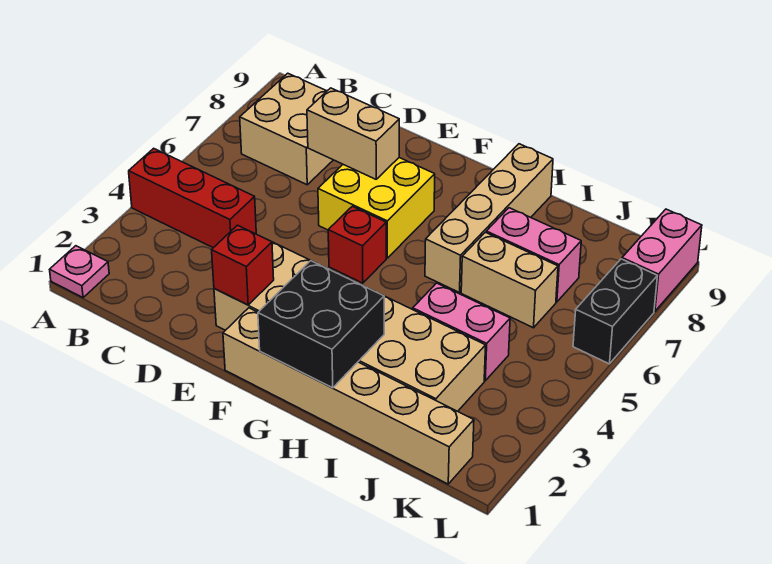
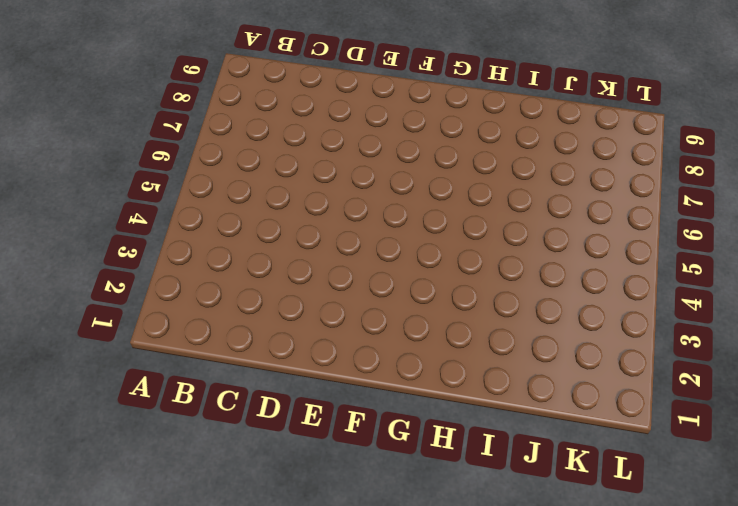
none -> pink 1x1 plate [50,246,109,298]
none -> red 1x3 brick [129,148,256,248]
none -> tan 2x2 brick [240,73,333,185]

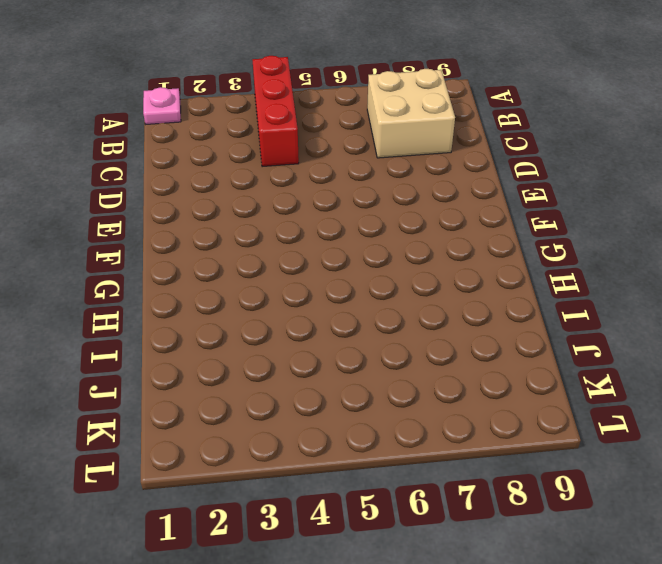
none -> tan 2x6 brick [214,242,486,411]
none -> yellow 2x2 brick [318,158,435,258]
none -> tan 1x6 brick [223,308,474,484]

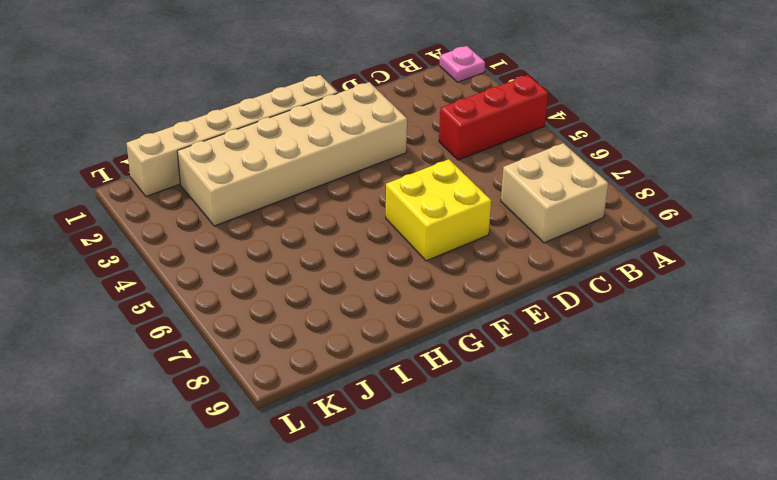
none -> red 1x1 brick [328,206,386,283]
none -> tan 1x4 brick [425,144,553,293]
none -> pink 1x2 brick [413,283,510,381]

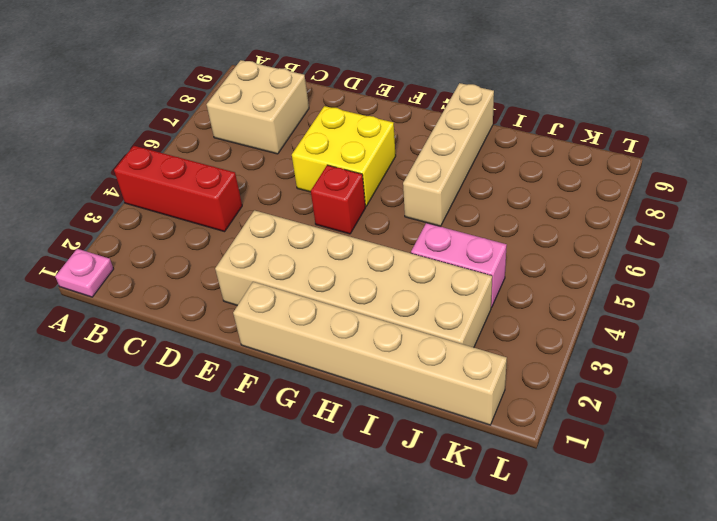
none -> tan 1x2 brick [461,232,558,328]
none -> pink 1x2 brick [486,208,581,302]
none -> black 1x2 brick [573,259,657,364]

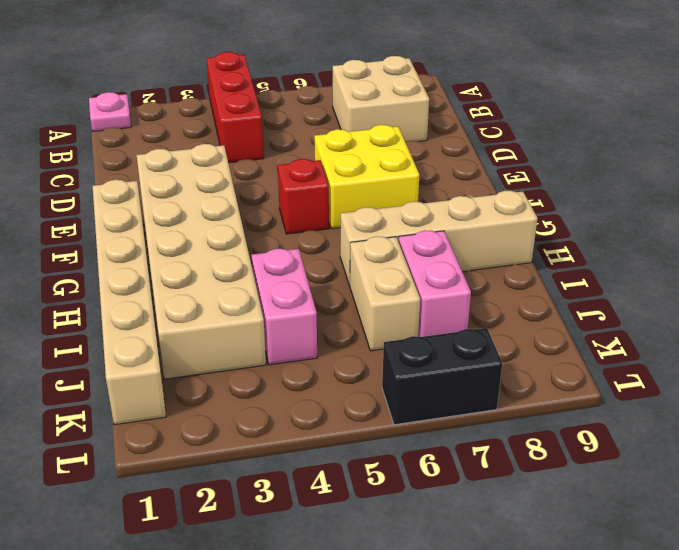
none -> pink 1x2 brick [622,209,702,311]
none -> tan 1x2 brick [307,88,399,179]
none -> red 1x1 brick [212,225,274,305]

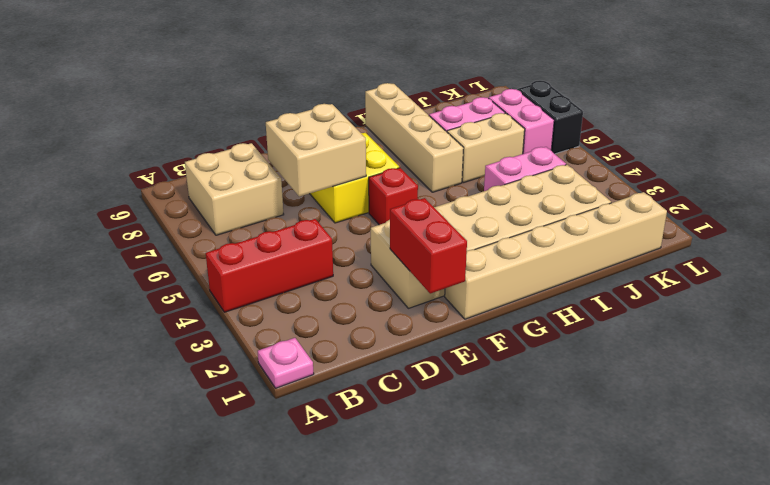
tan 2x2 brick [266,104,366,196] -> tan 1x2 brick [307,88,399,179]
red 1x2 brick [390,198,467,294] -> red 1x1 brick [212,225,274,305]
pink 1x2 brick [489,89,554,154] -> pink 1x2 brick moved to [622,209,702,311]
none -> black 2x2 brick [258,261,384,388]

